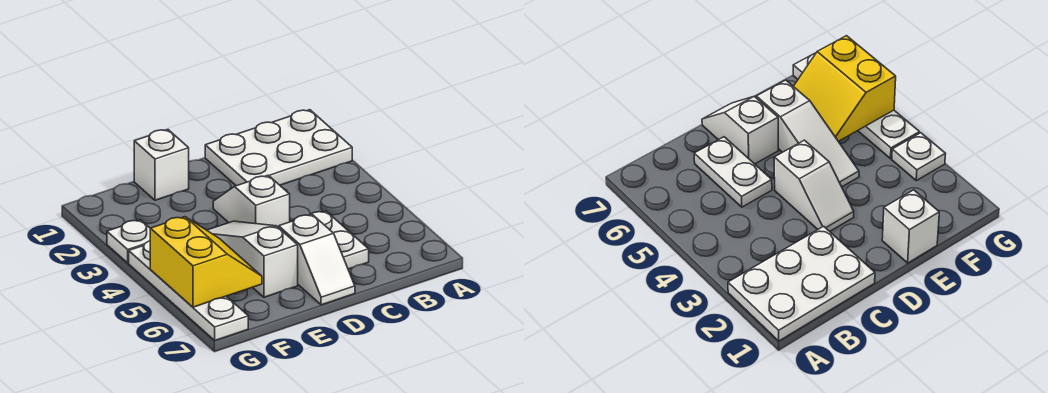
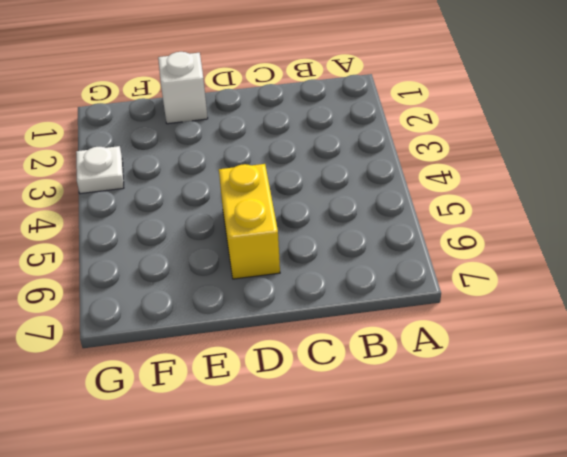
yellow 1x2 brick [219,164,280,279] -> white 1x2 slope [279,215,355,305]
none -> white 2x3 plate [205,110,352,186]
none -> white 1x2 plate [310,211,369,269]

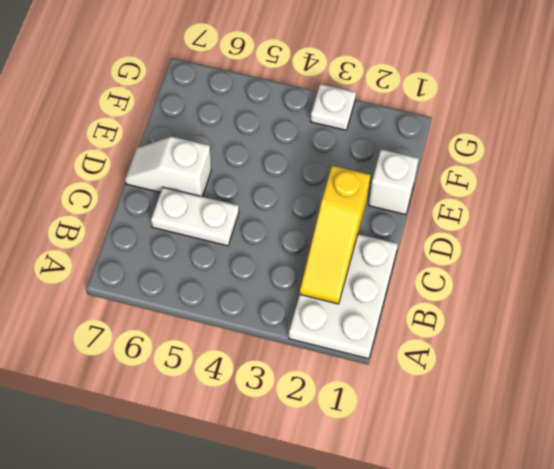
yellow 1x3 slope [300,166,371,304] -> none
none -> white 1x2 slope [213,175,290,228]
none -> white 1x3 slope [207,221,298,297]

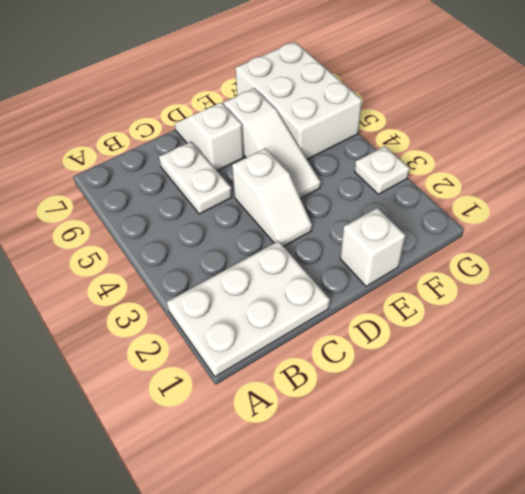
white 2x3 brick [235,42,362,159] -> white 1x4 plate [129,241,248,340]
none -> yellow 2x2 slope [150,217,262,307]

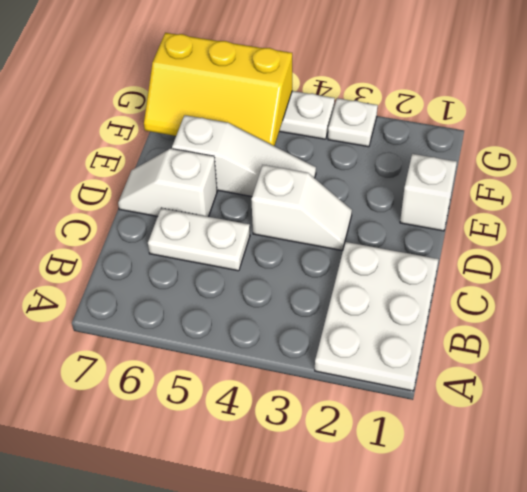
yellow 2x3 slope [144,33,292,146] -> yellow 2x2 slope [150,217,262,307]

